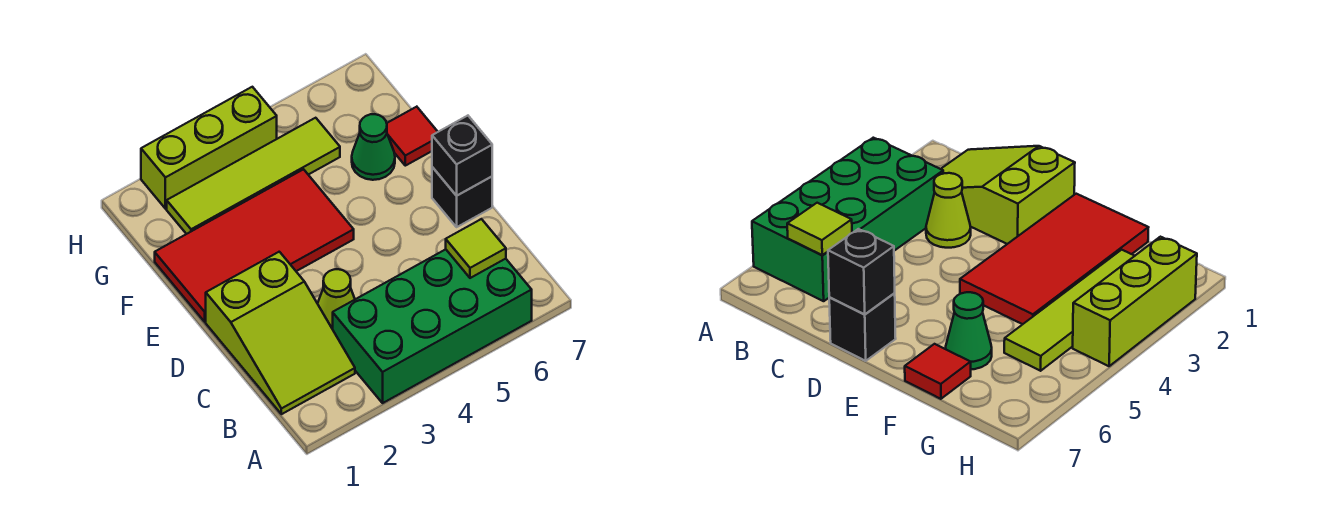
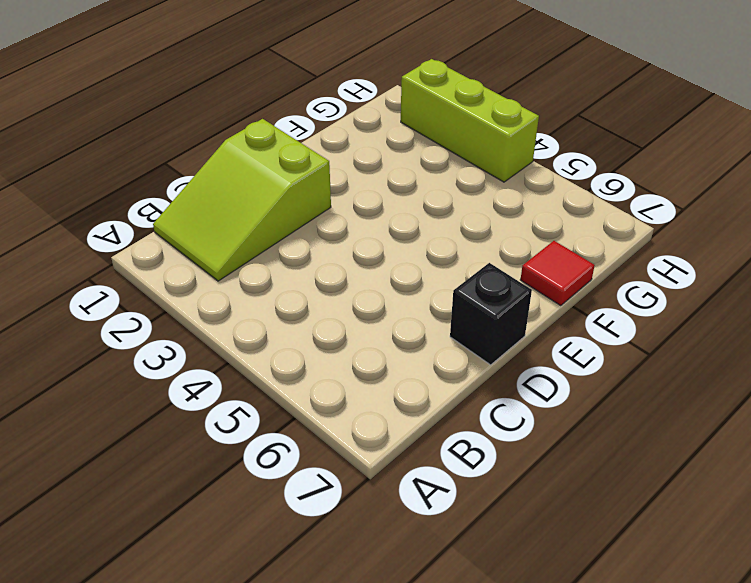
none -> green 2x4 brick [333,249,532,403]
none -> lime 1x1 cone [318,269,355,329]

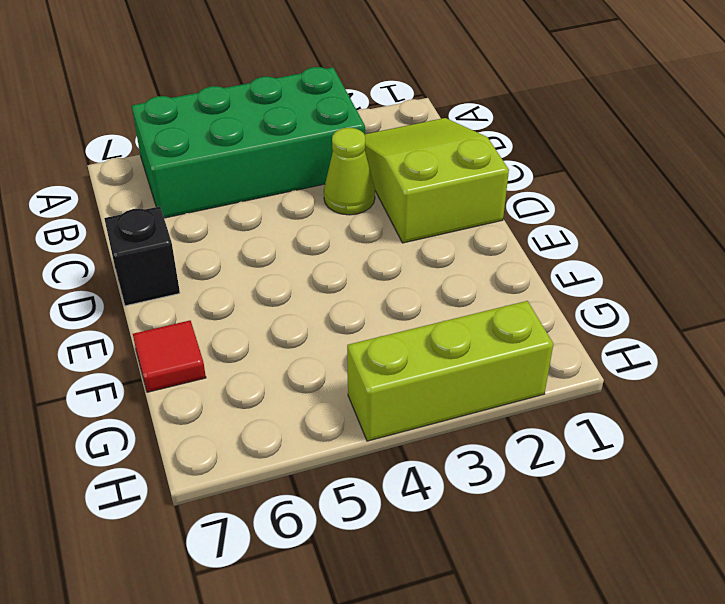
none -> red 2x4 tile [155,169,354,322]
none -> green 1x1 cone [352,114,395,180]

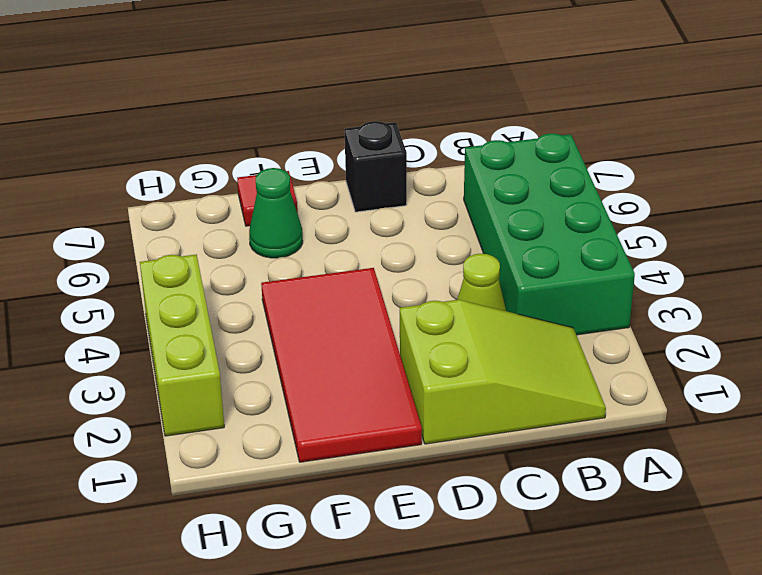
none -> lime 1x4 tile [167,118,340,234]
none -> lime 1x1 tile [446,219,506,278]

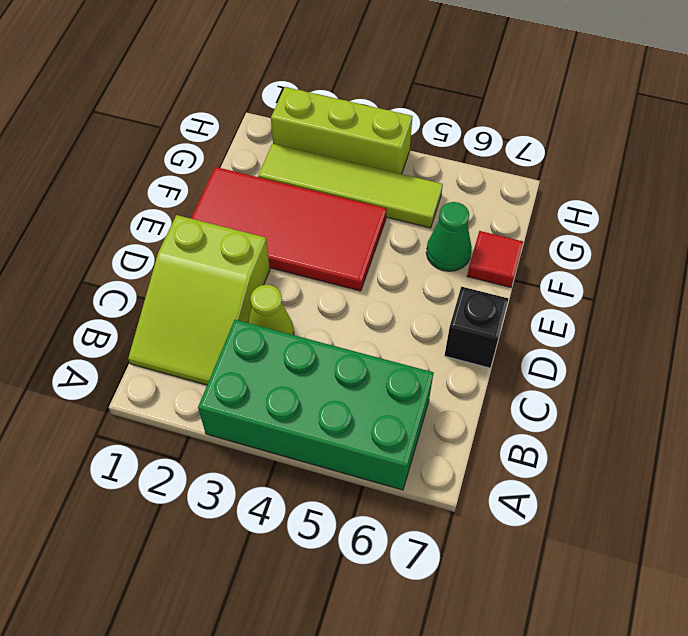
none -> lime 1x1 tile [446,219,506,278]
none -> black 1x1 brick [432,116,492,196]

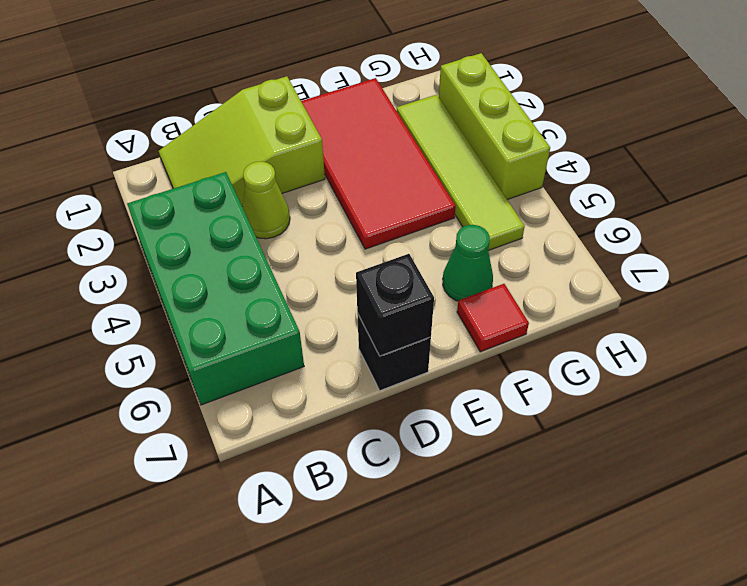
none -> lime 1x1 tile [446,219,506,278]

